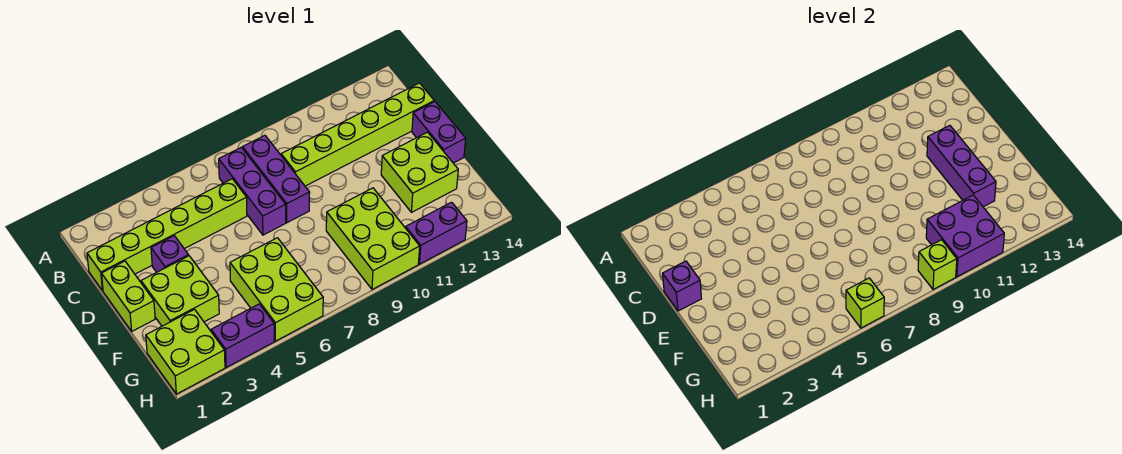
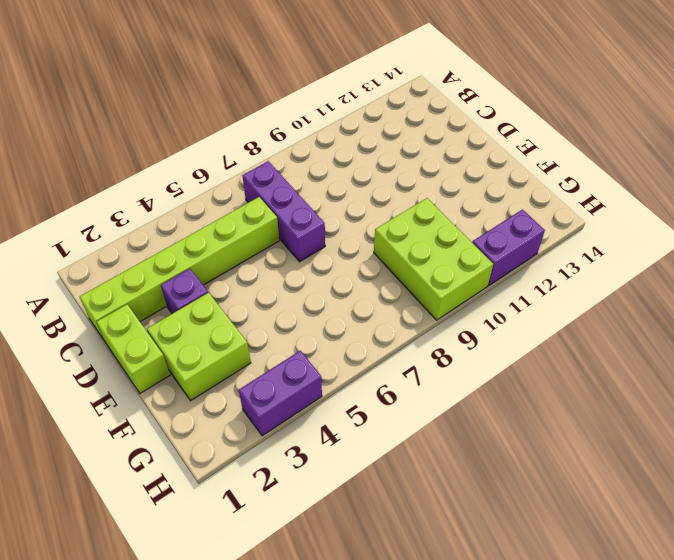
none -> purple 1x3 brick [243,135,310,223]
none -> lime 1x6 brick [281,83,434,186]
none -> purple 1x2 brick [412,102,466,163]

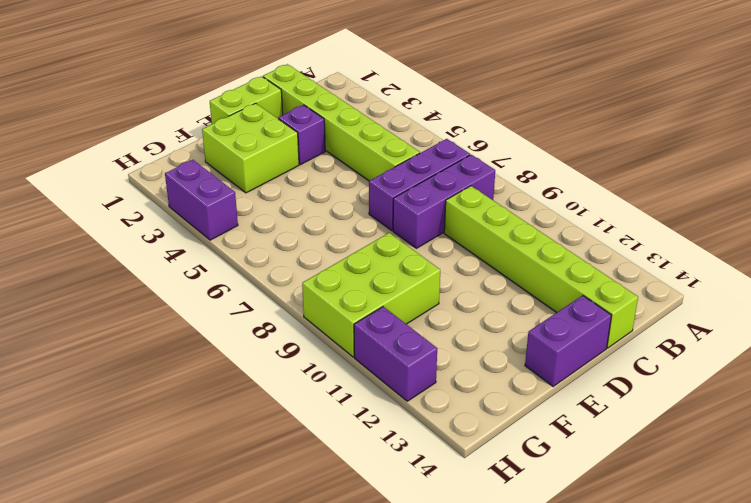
none -> lime 2x2 brick [381,132,458,212]
none -> lime 2x3 brick [230,238,323,341]
none -> lime 2x2 brick [146,309,225,394]

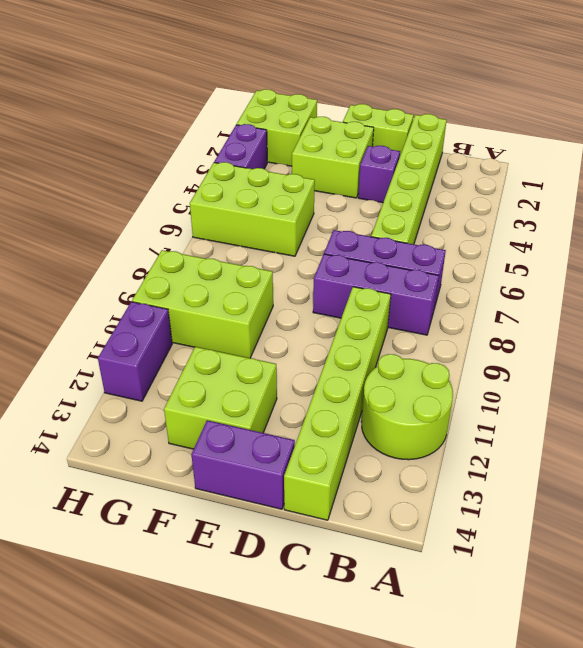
lime 2x2 round brick [361,354,453,460] -> none
none -> purple 1x1 brick [663,261,701,311]
none -> purple 1x3 brick [927,125,996,207]
none -> purple 2x2 brick [926,195,1004,277]

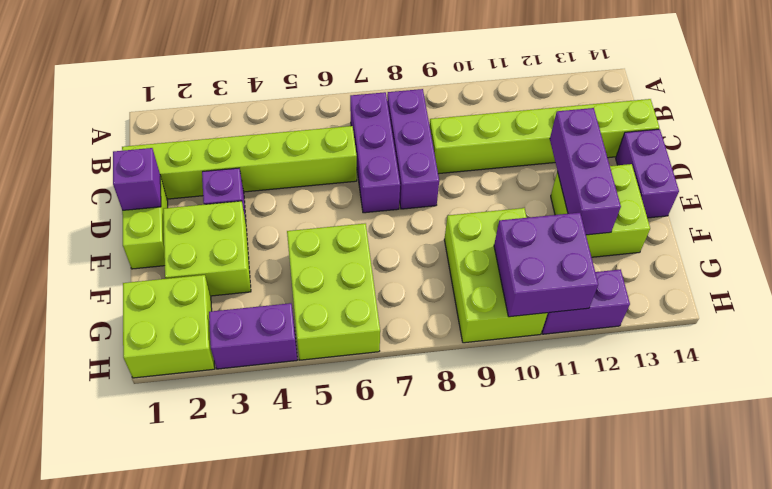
none -> lime 1x1 brick [846,278,884,328]
none -> lime 1x1 brick [918,240,957,289]

